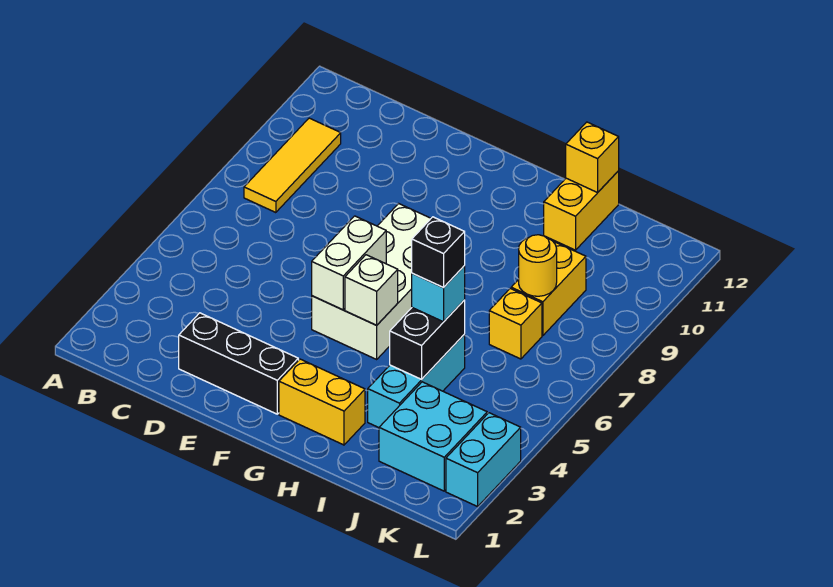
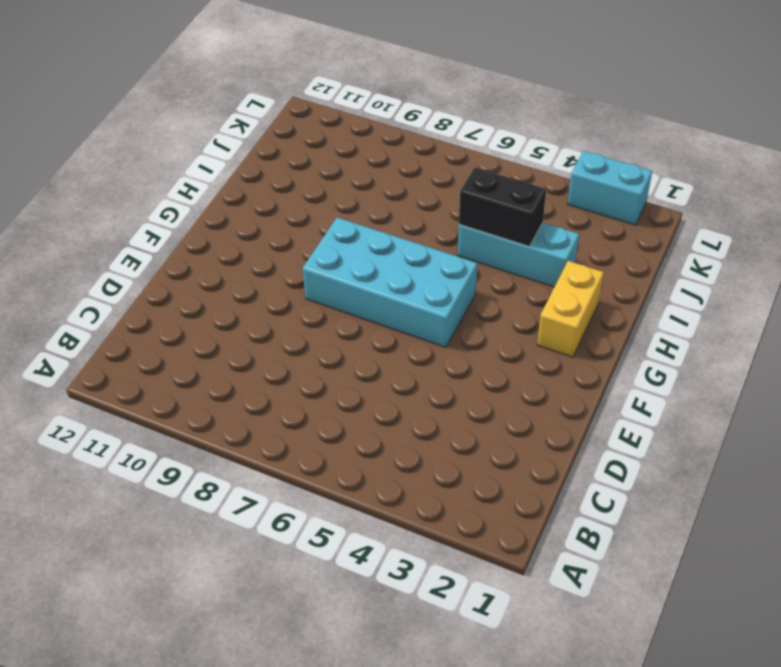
cyan 2x4 brick [303,218,477,347] -> white 2x4 brick [312,204,431,359]
none -> yellow 1x3 tile [244,118,341,213]
none -> black 1x3 brick [179,313,298,414]
none -> yellow 1x2 brick [544,171,619,250]

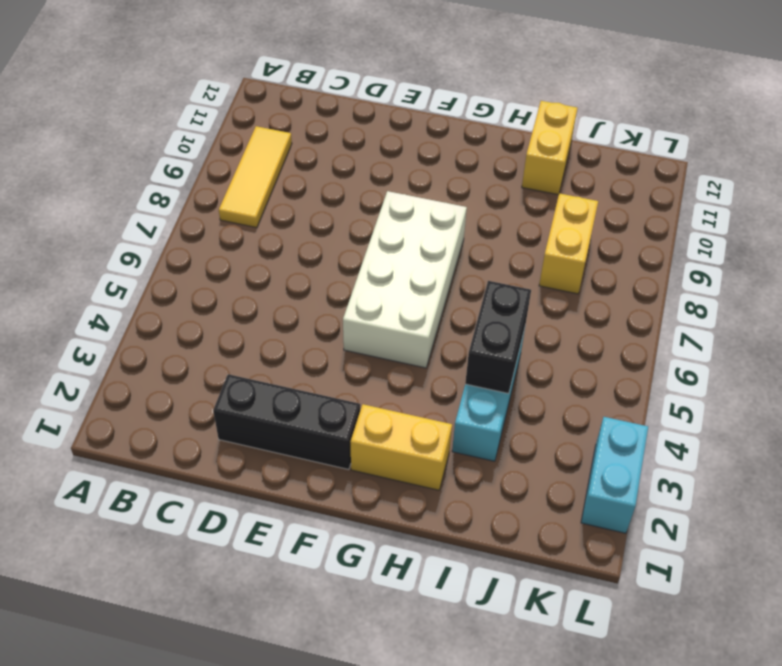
none -> cyan 2x2 brick [379,382,487,491]
none -> yellow 1x1 brick [489,289,542,359]
none -> white 1x2 brick [312,216,386,310]

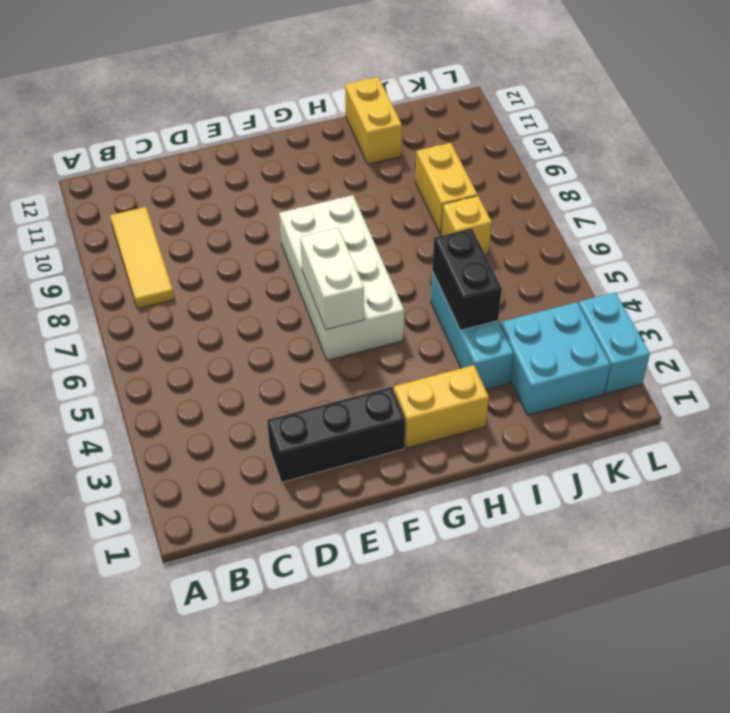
none -> white 1x1 brick [345,255,398,325]
none -> yellow 1x1 brick [566,122,619,193]
none -> yellow 1x1 round brick [519,235,557,296]

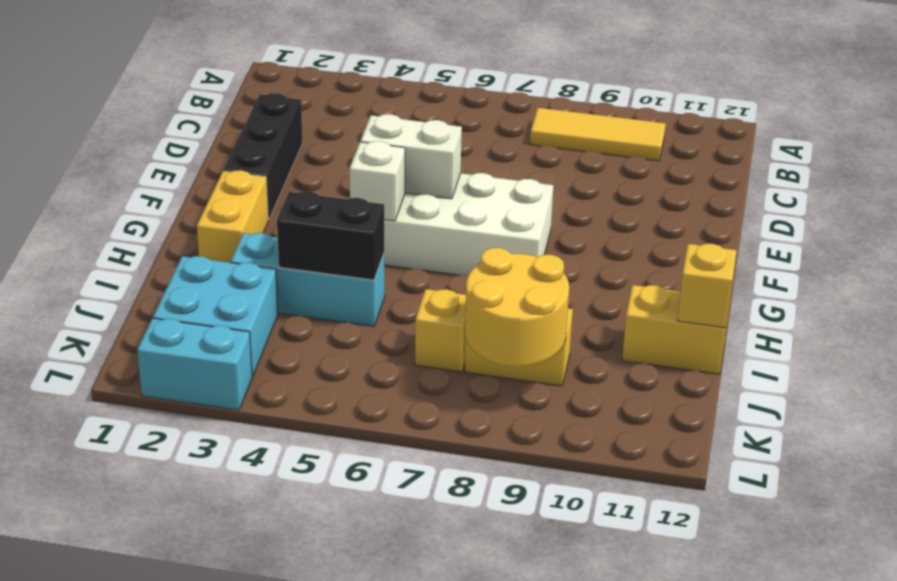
yellow 2x2 round brick [465,248,569,366] -> yellow 1x1 round brick [519,235,557,296]
none -> cyan 1x1 brick [412,266,465,322]
none -> black 1x1 brick [412,217,465,288]

